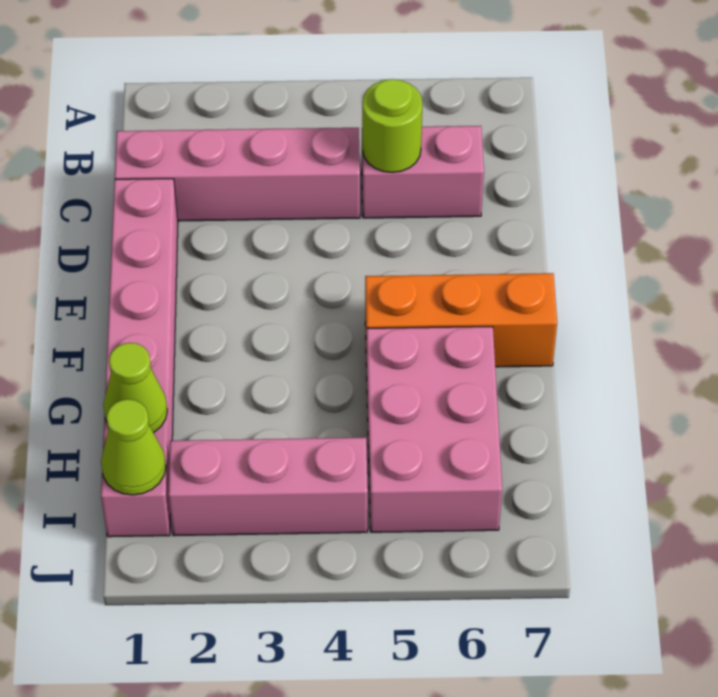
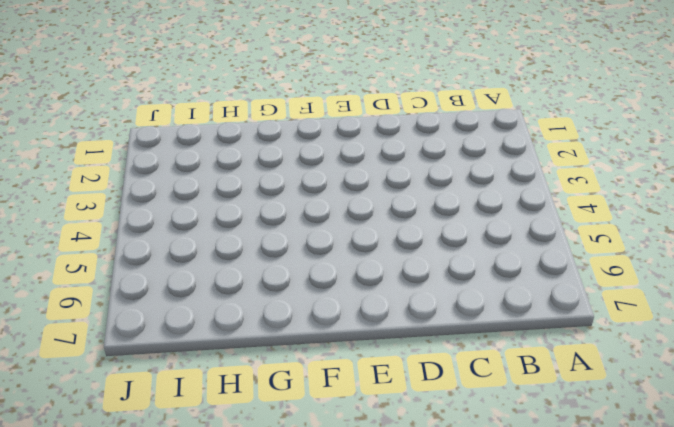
none -> pink 1x4 brick [115,128,360,221]
none -> pink 1x2 brick [362,126,484,218]

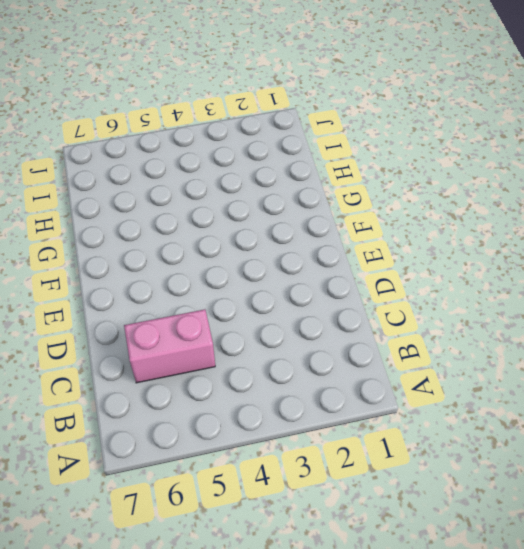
none -> pink 1x4 brick [115,128,360,221]
none -> pink 1x6 brick [101,179,178,537]

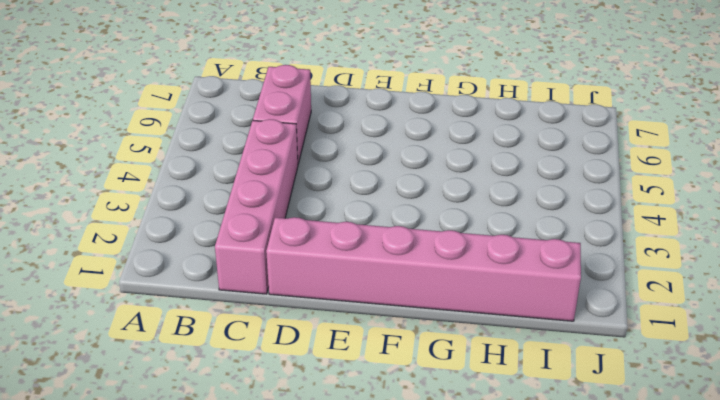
none -> orange 1x3 brick [365,273,557,367]
none -> pink 2x3 brick [367,327,502,532]

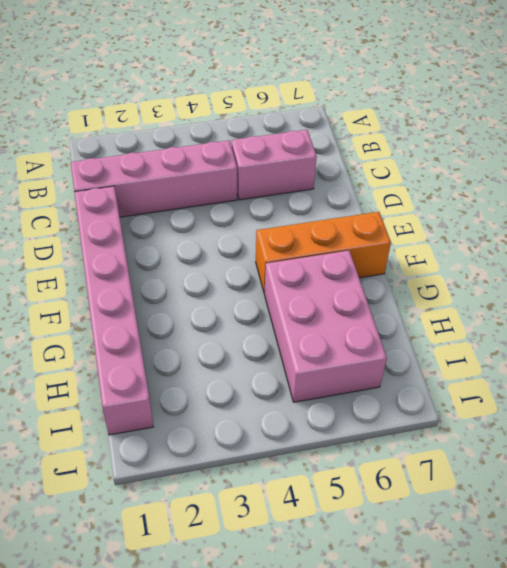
none -> pink 1x3 brick [168,438,368,536]
none -> lime 1x1 round brick [362,79,422,172]

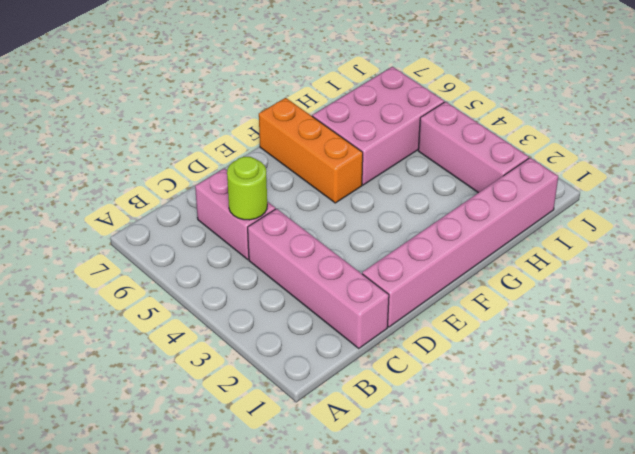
none -> lime 1x1 cone [103,343,167,433]
none -> lime 1x1 cone [101,399,166,495]

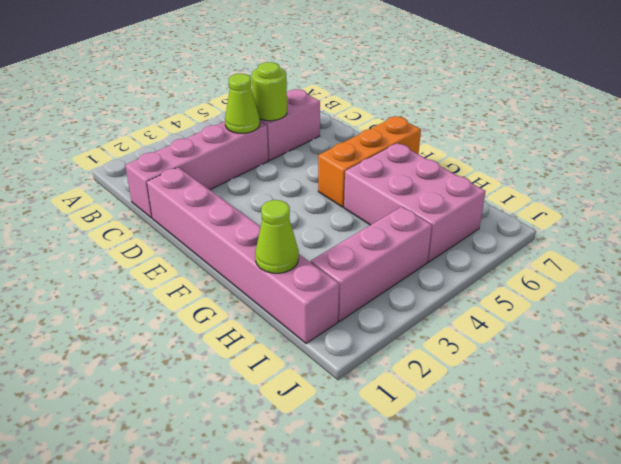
lime 1x1 cone [225,74,260,133] -> lime 1x1 cone moved to [101,399,166,495]

